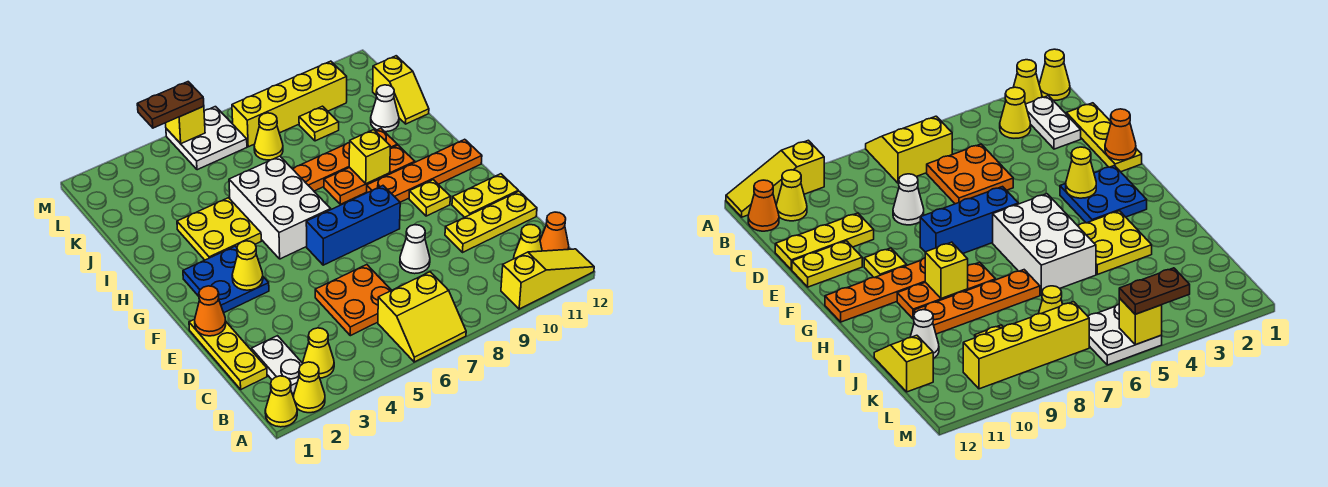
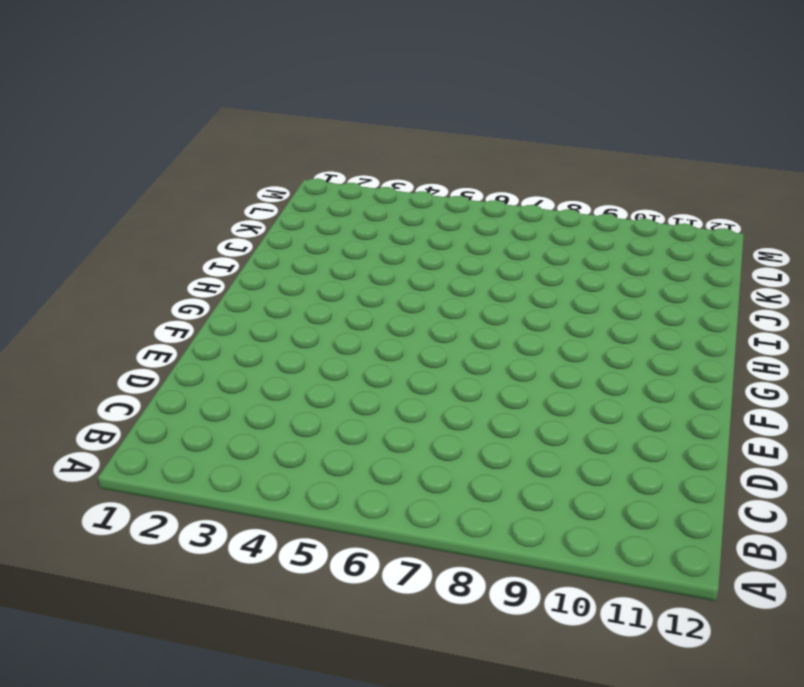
none -> yellow 1x1 cone [265,376,297,427]
none -> yellow 1x1 cone [293,362,325,413]
none -> yellow 2x2 slope [378,272,466,362]
none -> yellow 1x3 slope [501,249,594,309]

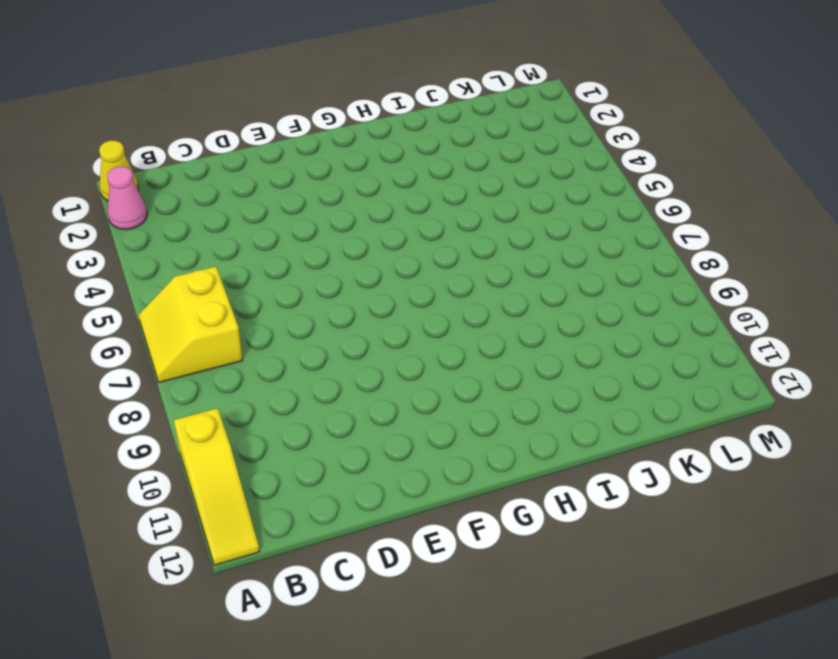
pink 1x1 cone [108,166,147,229] -> yellow 1x1 cone [293,362,325,413]
none -> white 1x2 plate [251,336,303,394]
none -> yellow 1x1 cone [303,328,334,378]
none -> yellow 1x1 cone [514,225,542,259]
none -> orange 1x1 cone [540,212,569,251]

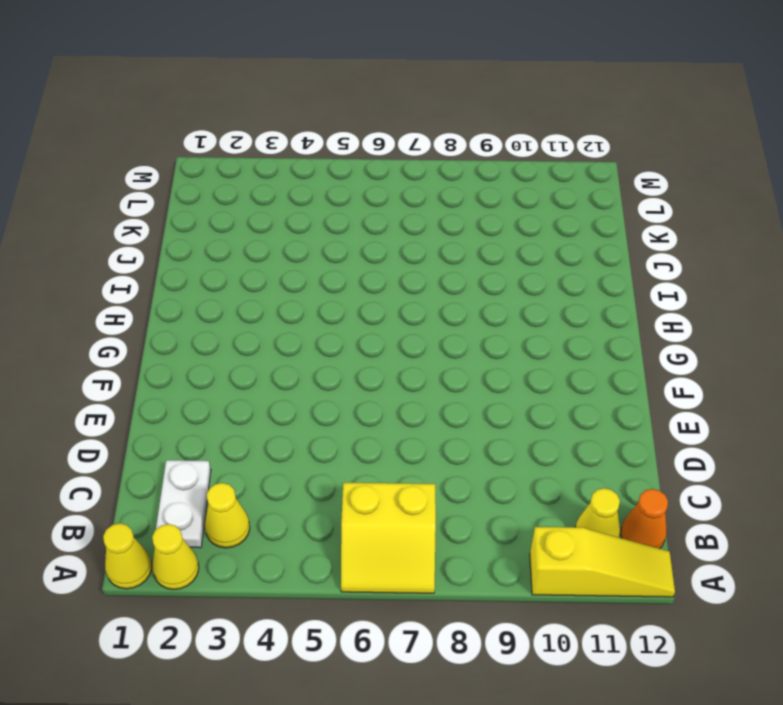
none -> yellow 1x3 plate [189,319,267,389]
none -> orange 2x2 plate [315,265,392,336]
none -> white 1x1 cone [400,225,430,274]
none -> yellow 1x3 plate [445,191,537,252]

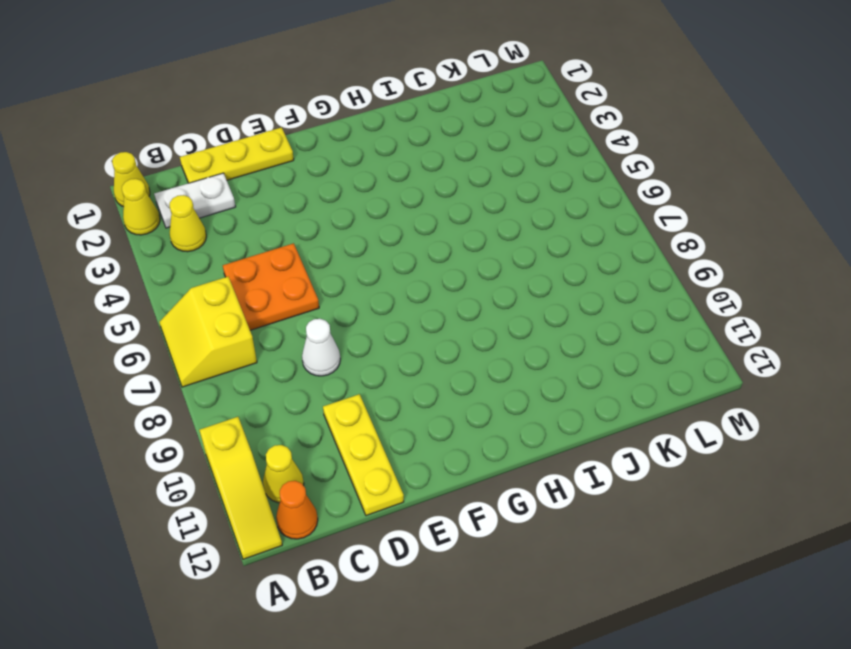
none -> yellow 1x2 plate [452,174,518,217]
none -> blue 2x2 plate [183,246,269,313]
none -> blue 1x3 brick [306,186,400,265]
none -> yellow 1x1 plate [409,180,450,216]

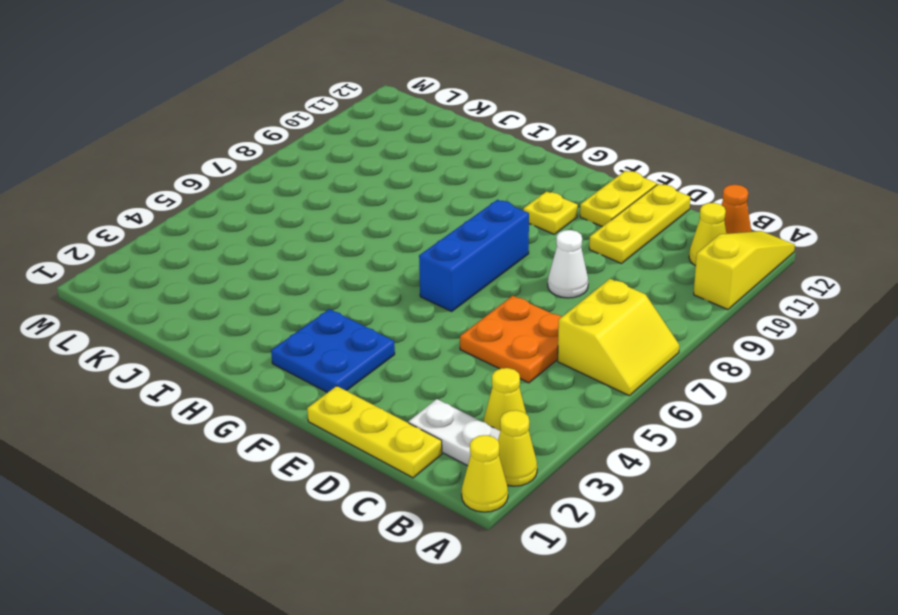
none -> white 2x3 brick [229,156,331,259]
none -> orange 1x4 plate [367,139,482,202]
none -> yellow 2x2 plate [177,198,261,260]
none -> orange 1x3 plate [324,145,415,204]

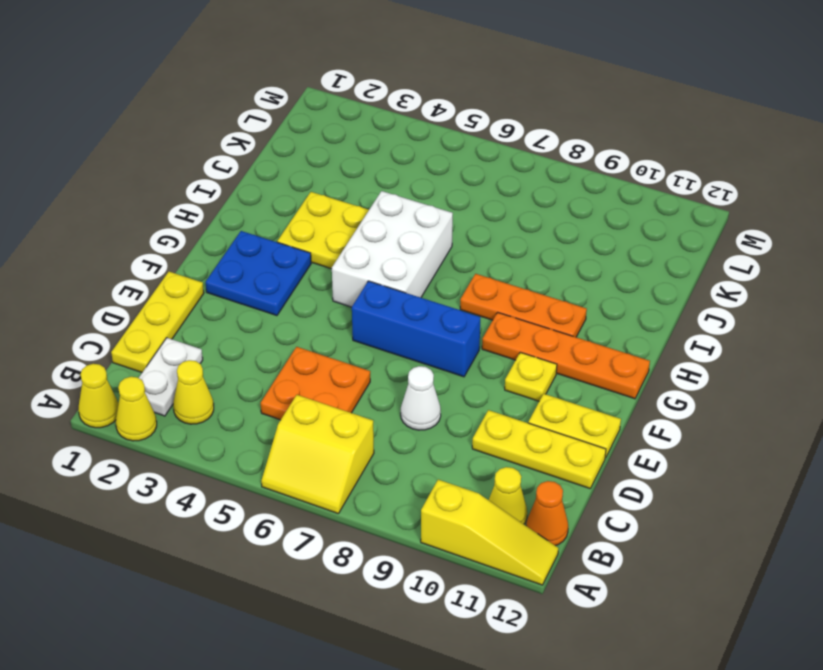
none -> orange 1x4 plate [292,128,397,191]
none -> white 1x1 cone [371,85,399,132]
none -> yellow 1x2 slope [373,56,429,124]
none -> yellow 1x1 cone [254,113,283,160]

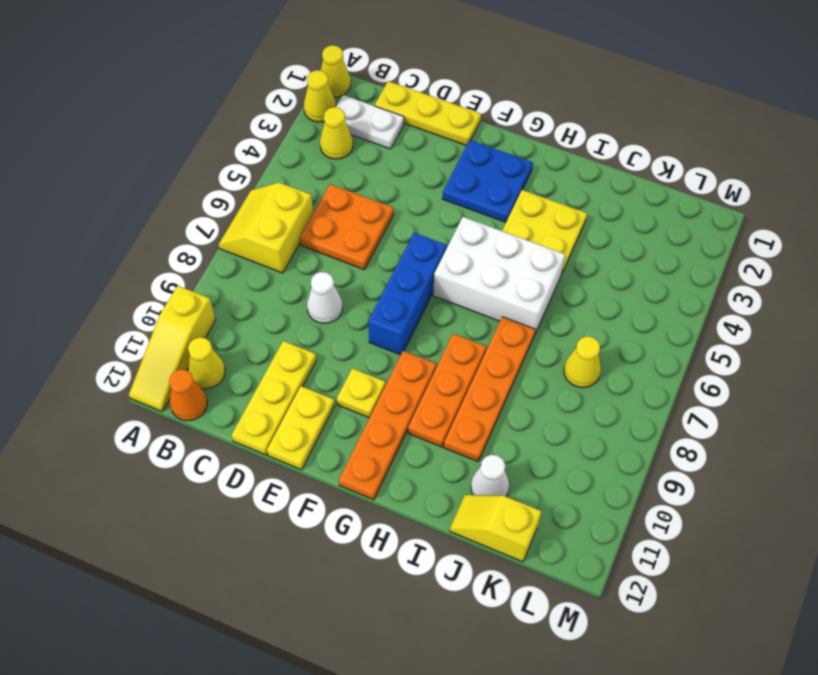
none -> yellow 1x1 plate [299,106,339,141]
none -> white 2x2 plate [166,107,247,170]
none -> yellow 1x4 brick [232,61,347,147]
none -> orange 1x1 cone [195,286,226,336]

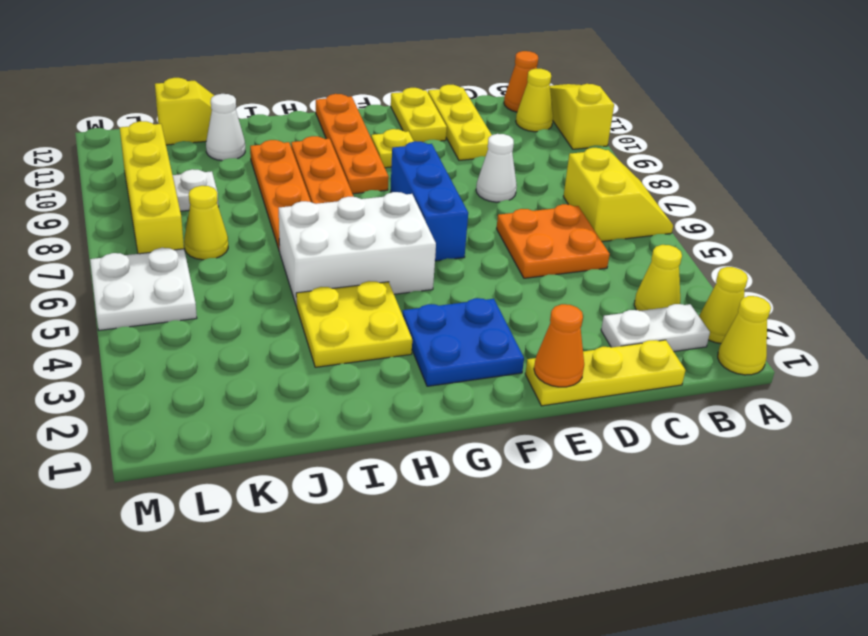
white 1x1 plate [173,169,219,211] -> yellow 1x1 plate [299,106,339,141]
none -> yellow 1x1 cone [232,241,263,290]
none -> yellow 1x1 brick [349,130,390,184]
none -> yellow 1x1 brick [166,106,205,144]
none -> brown 1x2 plate [137,82,204,128]

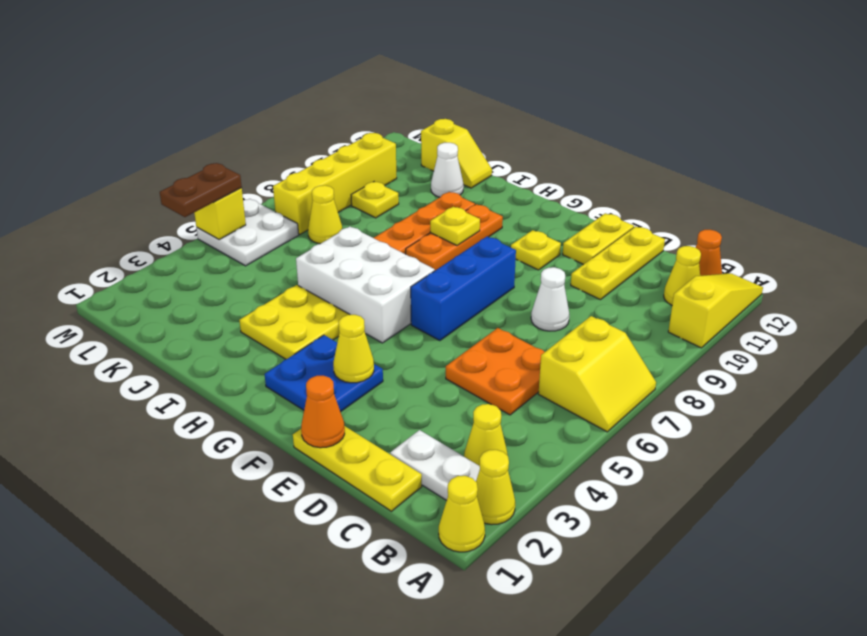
yellow 1x1 plate [430,207,480,246] -> yellow 1x1 brick [349,130,390,184]
none -> orange 1x4 plate [367,139,482,202]

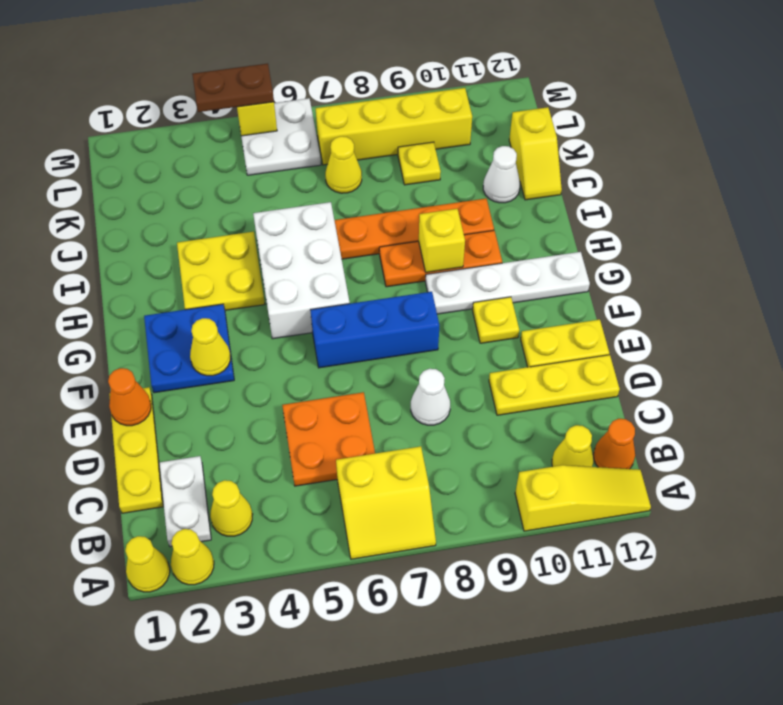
white 1x4 plate [426,252,590,314] -> orange 1x4 plate [367,139,482,202]

